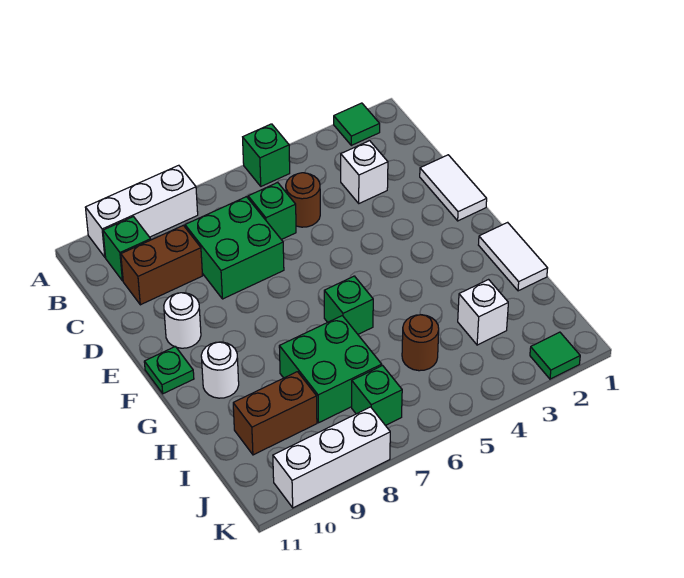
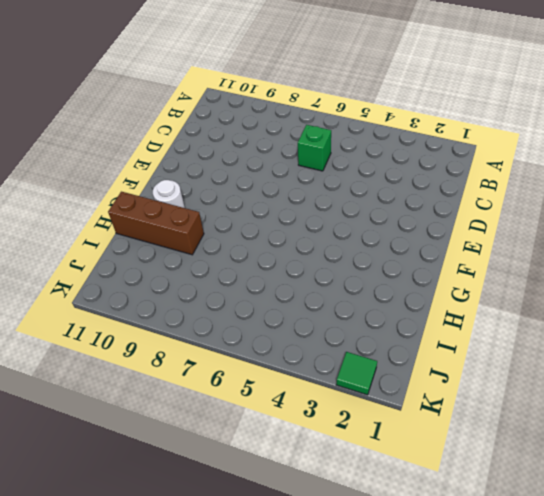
brown 1x3 brick [108,192,204,255] -> none
none -> green 1x1 tile [334,103,380,145]
none -> green 1x1 brick [243,124,290,186]
none -> white 1x3 brick [85,165,198,257]

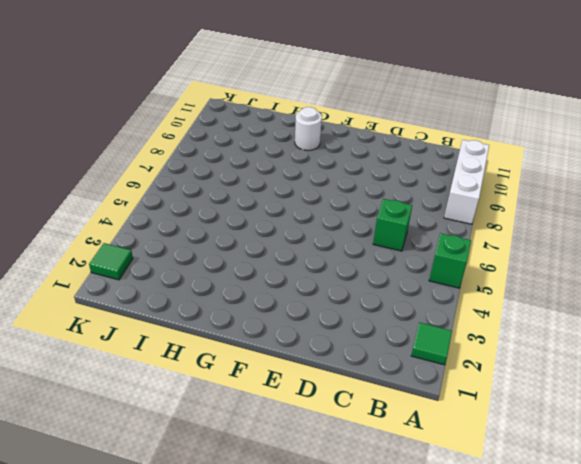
none -> green 1x1 brick [103,217,151,281]
none -> white 1x1 brick [341,141,388,203]
none -> brown 1x1 round brick [286,173,320,227]

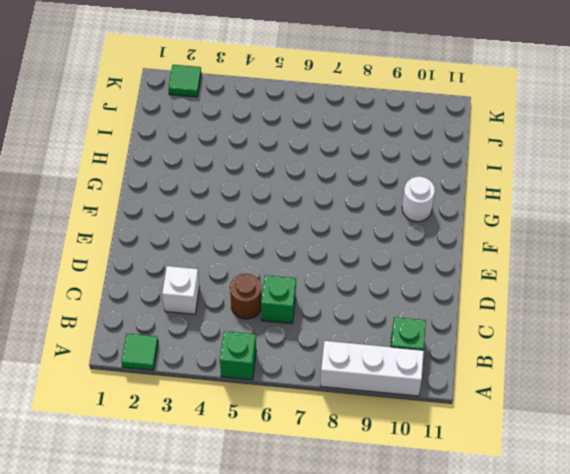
none -> green 2x2 brick [185,197,284,299]
none -> brown 1x2 brick [121,225,203,305]
none -> white 1x2 tile [420,155,487,221]

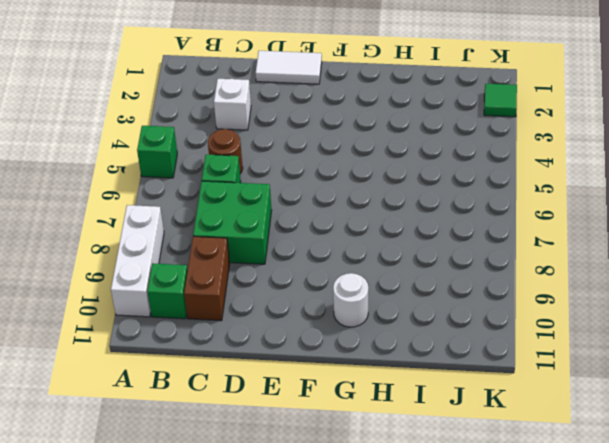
none -> green 1x1 tile [334,103,380,145]
none -> white 1x1 round brick [164,293,201,348]
none -> green 1x1 plate [144,347,194,394]

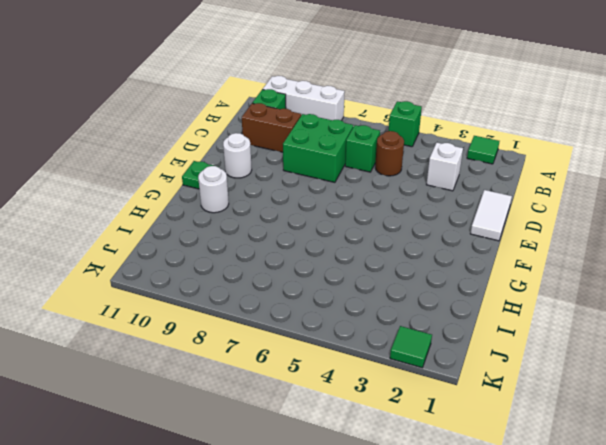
none -> white 1x2 tile [479,222,548,291]
none -> green 1x1 brick [324,276,373,334]
none -> green 2x2 brick [279,316,382,423]

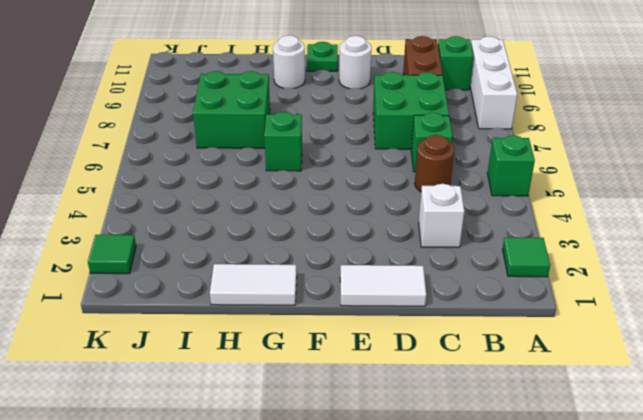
none -> white 1x1 brick [458,280,508,345]
none -> brown 1x1 round brick [402,315,439,371]
none -> brown 1x2 brick [233,372,317,455]

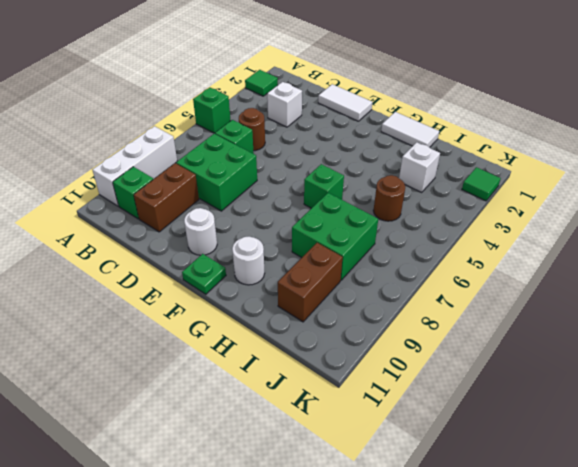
none -> green 1x1 brick [352,366,402,426]
none -> white 1x3 brick [273,407,390,508]

